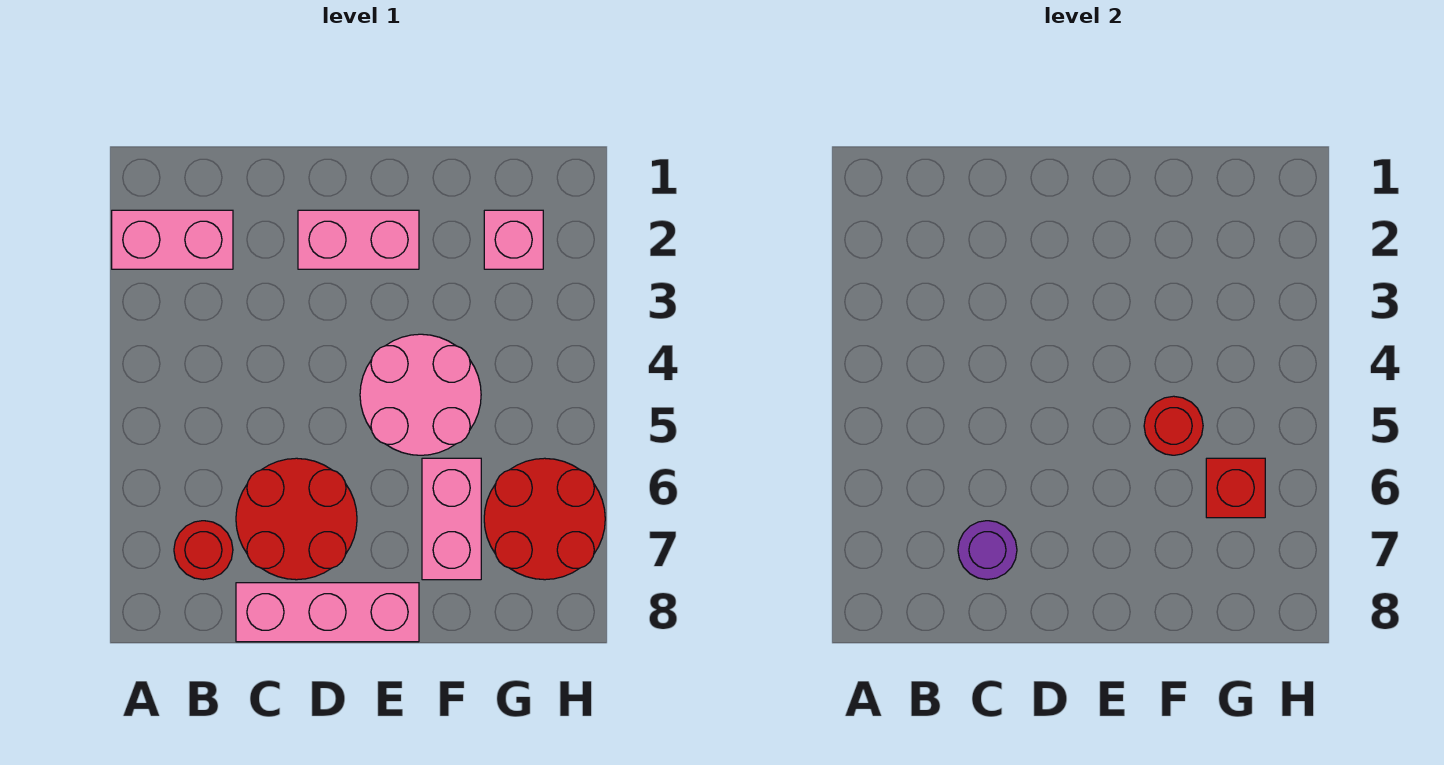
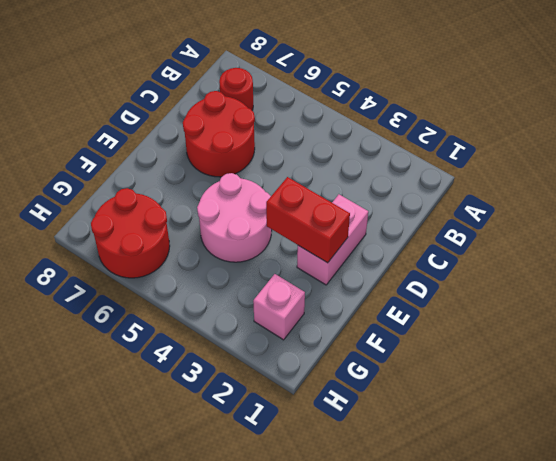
red 1x2 brick [266,177,350,263] -> none
none -> pink 1x2 brick [112,210,233,269]
none -> pink 1x3 brick [236,583,419,642]
none -> pink 1x2 brick [422,458,481,580]

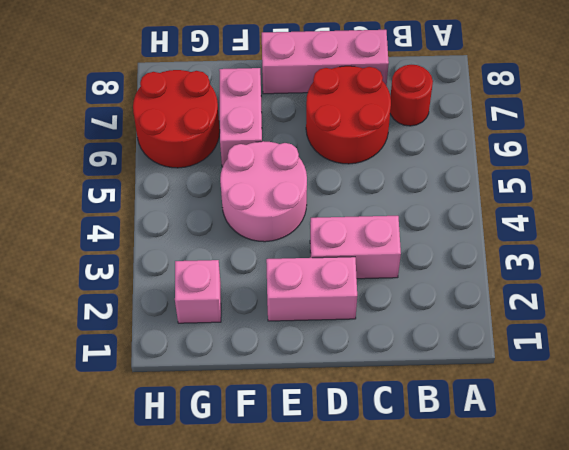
pink 1x2 brick [310,216,401,279] -> pink 1x2 brick moved to [112,210,233,269]
none -> purple 1x1 round brick [958,521,1017,580]
none -> red 1x1 round brick [1144,396,1203,455]
none -> red 1x1 brick [1206,458,1265,518]

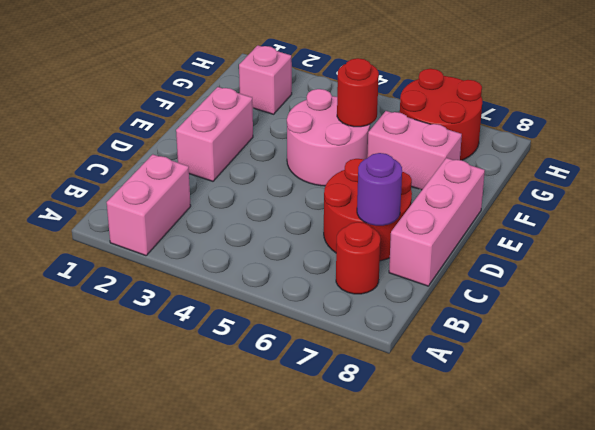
none -> red 1x1 brick [1206,458,1265,518]

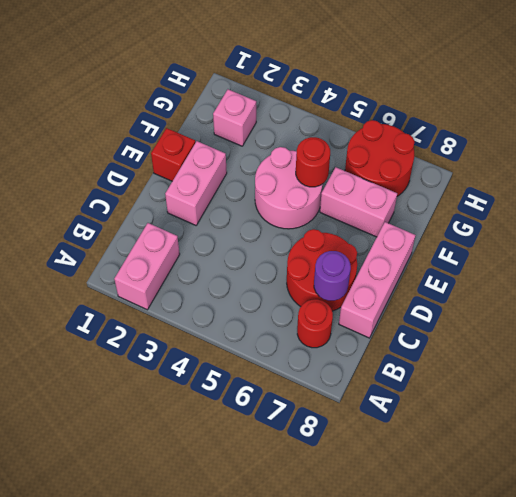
red 1x1 brick [151,128,195,181] -> red 1x1 brick moved to [1206,458,1265,518]

